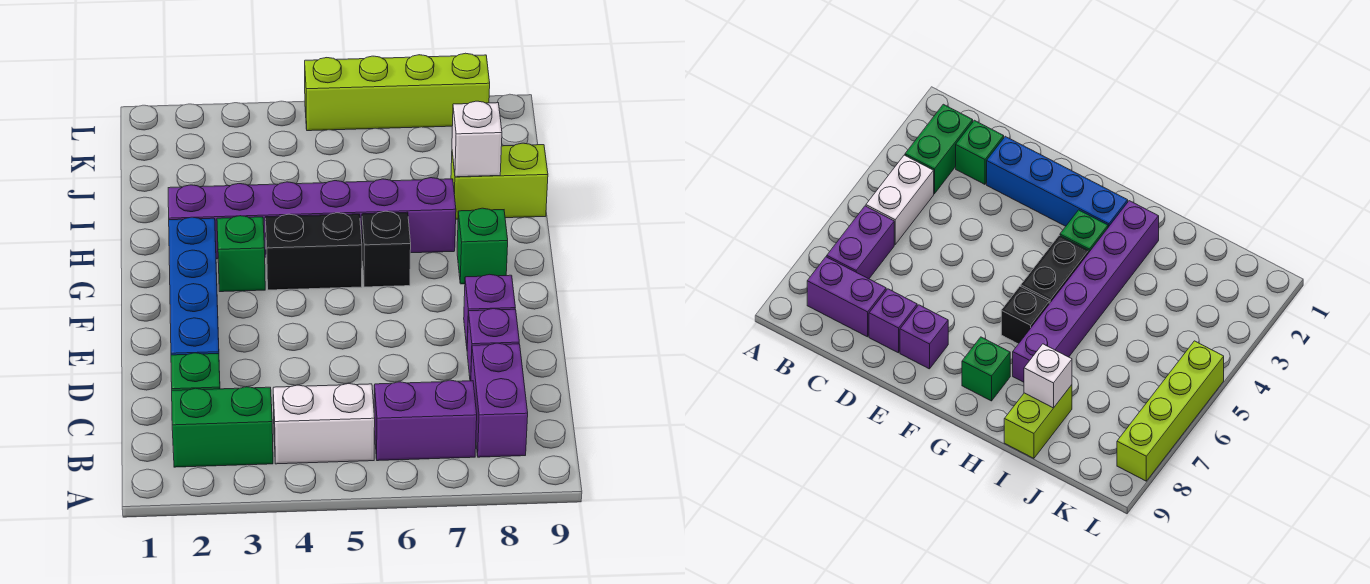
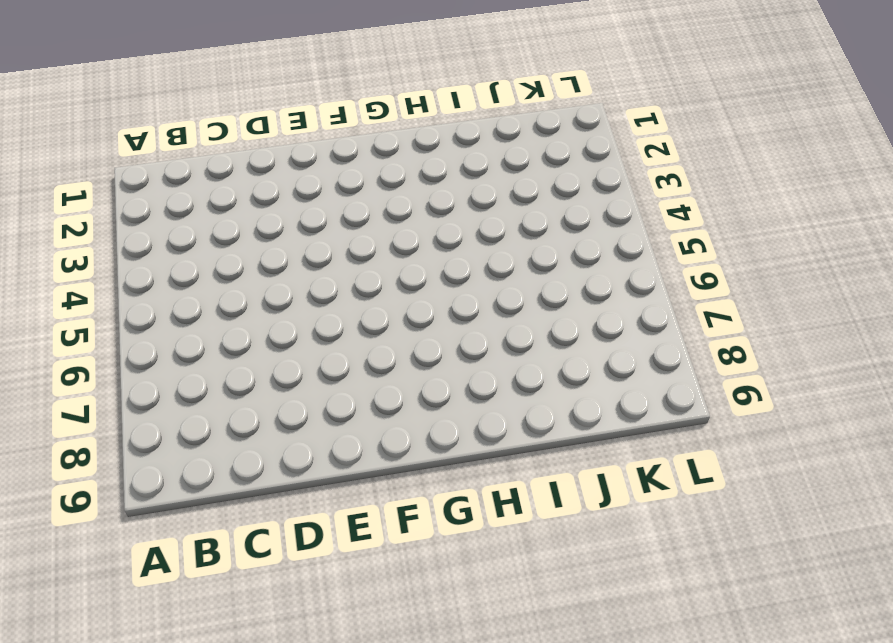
none -> green 1x2 brick [172,387,273,467]
none -> white 1x2 brick [273,384,375,464]
none -> purple 1x2 brick [374,380,477,461]

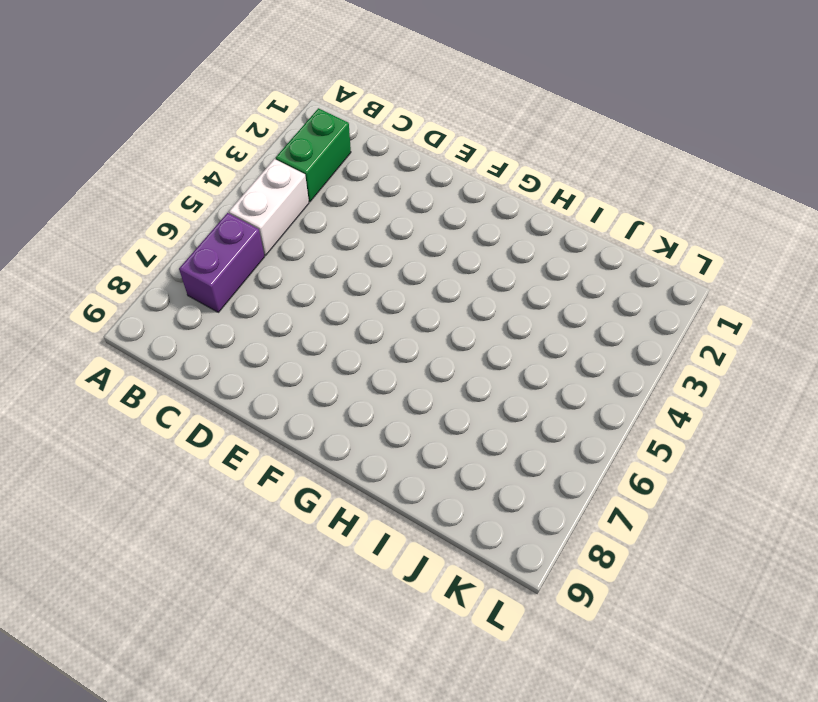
none -> purple 1x2 brick [471,343,528,457]
none -> green 1x1 brick [171,353,220,390]
none -> blue 1x4 brick [169,217,220,372]

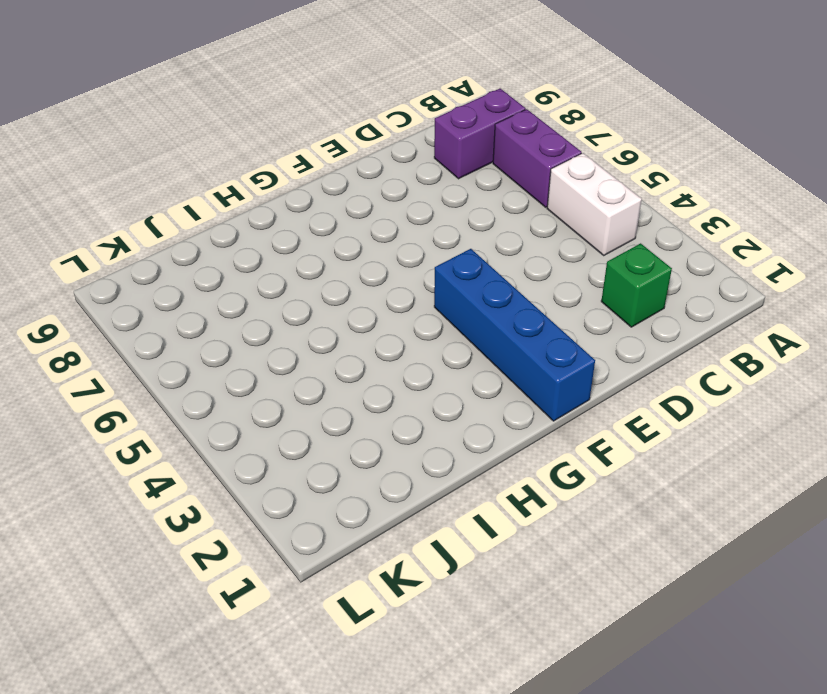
blue 1x4 brick [434,249,595,421] -> blue 1x4 brick turned to [169,217,220,372]
none -> green 1x2 brick [172,387,273,467]
none -> purple 1x1 brick [467,308,519,381]
none -> purple 1x1 brick [464,274,515,346]

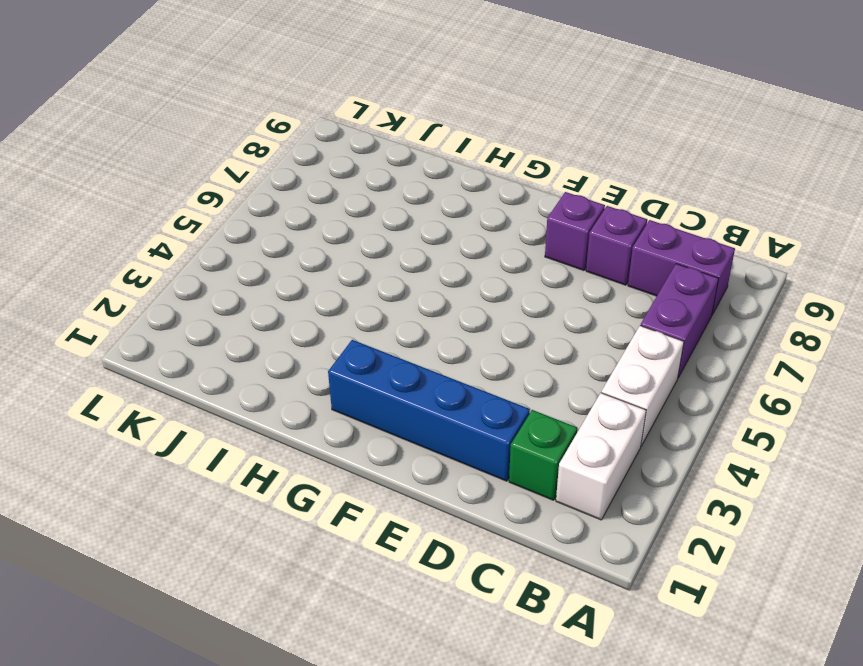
white 1x2 brick [556,393,646,520] -> green 1x2 brick [172,387,273,467]
none -> green 1x1 brick [217,216,265,292]
none -> black 1x2 brick [265,213,362,290]
none -> black 1x1 brick [362,211,411,287]

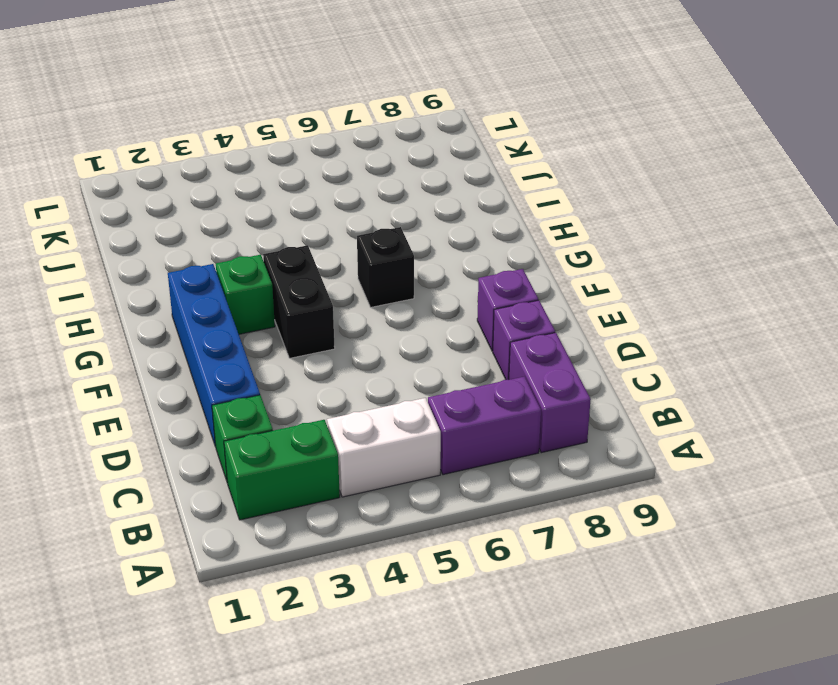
black 1x2 brick [263,245,335,358] -> black 1x2 brick turned to [265,213,362,290]
none -> green 1x1 brick [457,208,508,284]
none -> purple 1x6 brick [168,178,456,259]
none -> lime 1x2 brick [451,143,548,219]

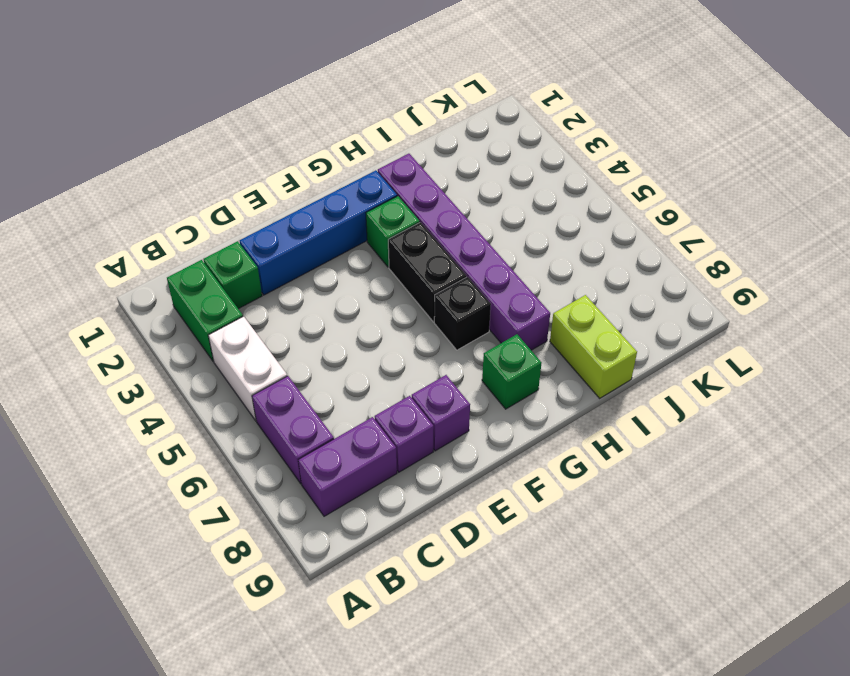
none -> lime 1x4 brick [305,53,490,131]
none -> white 1x1 brick [452,101,502,177]

